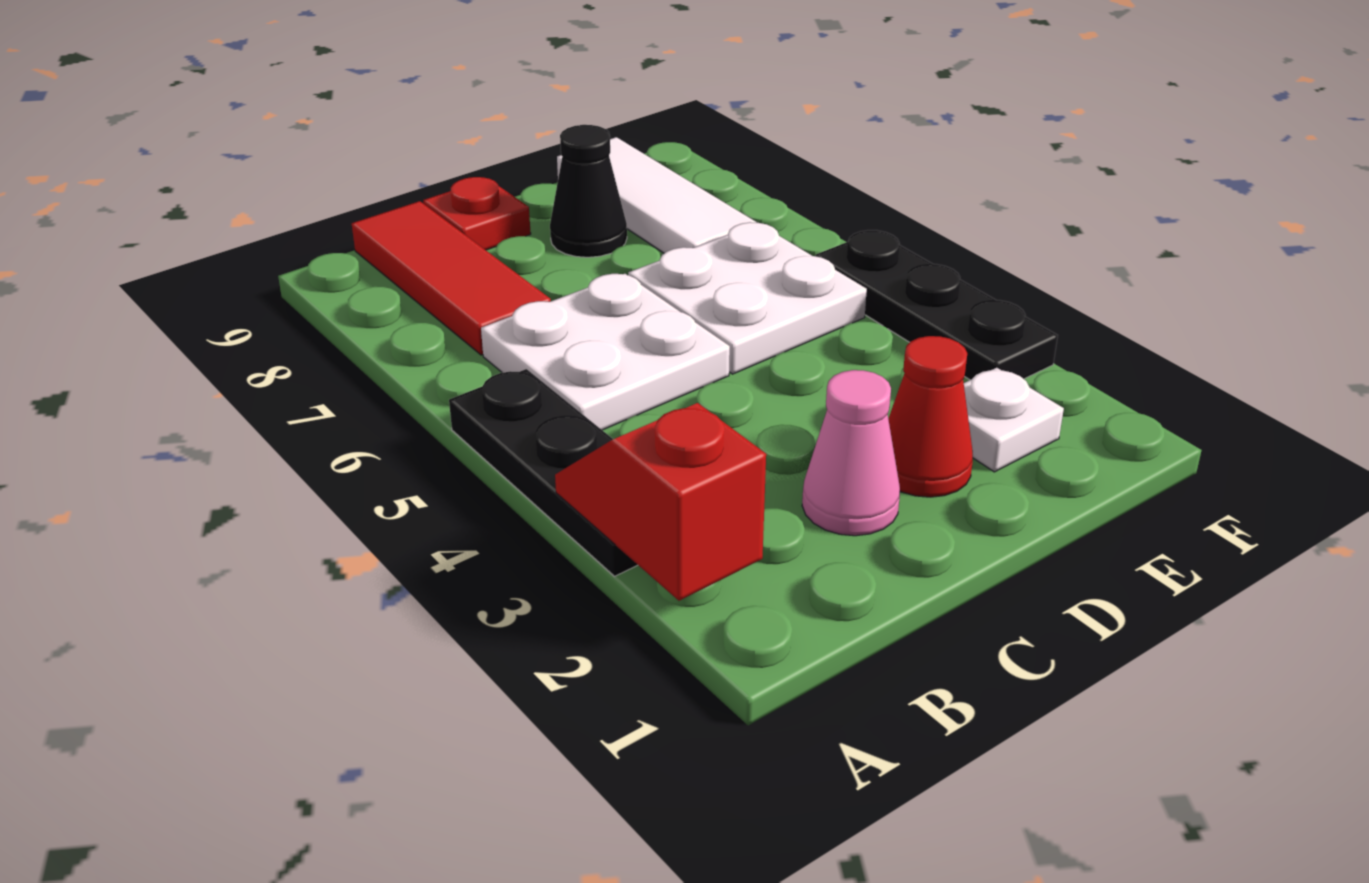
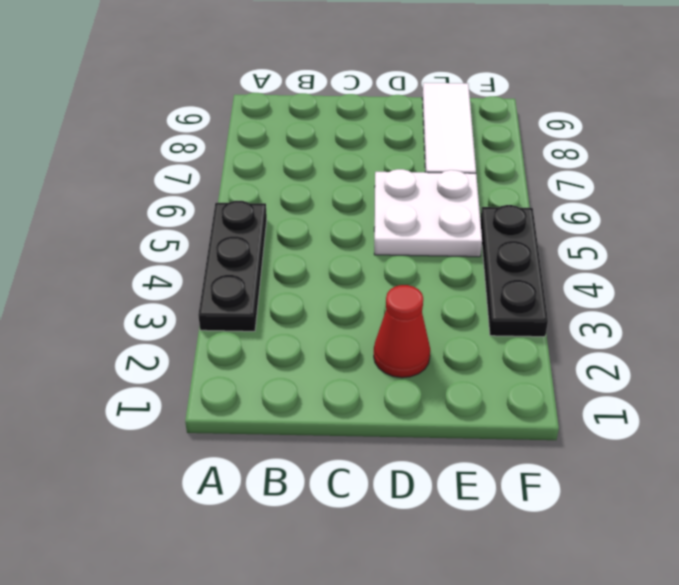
none -> white 2x2 plate [481,274,730,430]
none -> red 1x3 tile [352,201,551,355]
none -> pink 1x1 cone [802,370,900,536]

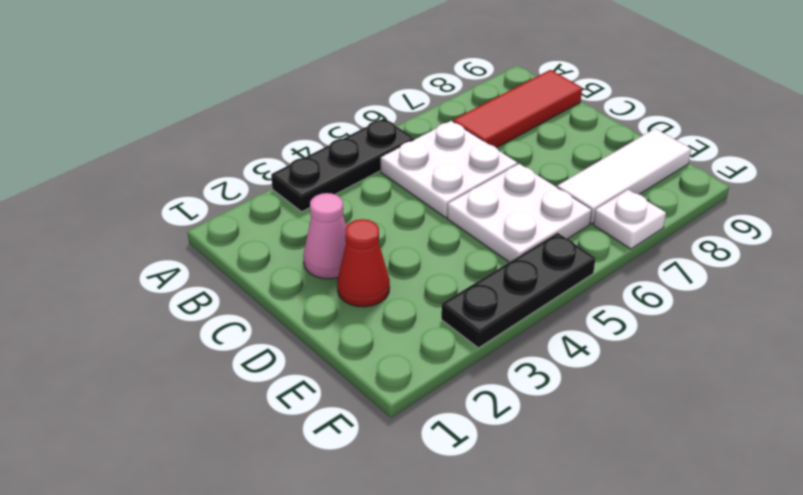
white 1x1 plate [593,190,666,249] -> white 1x1 plate moved to [964,368,1064,472]
none -> red 1x1 plate [423,177,531,250]
none -> black 1x1 cone [550,125,627,257]
none -> red 1x2 slope [555,403,766,601]

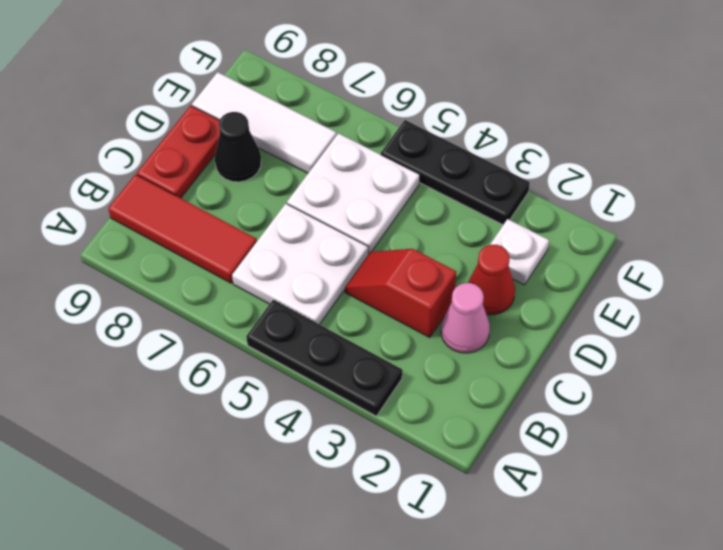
red 1x2 slope [345,249,456,337] -> red 1x2 slope moved to [555,403,766,601]
red 1x2 plate [137,106,220,198] -> red 1x1 plate [423,177,531,250]

